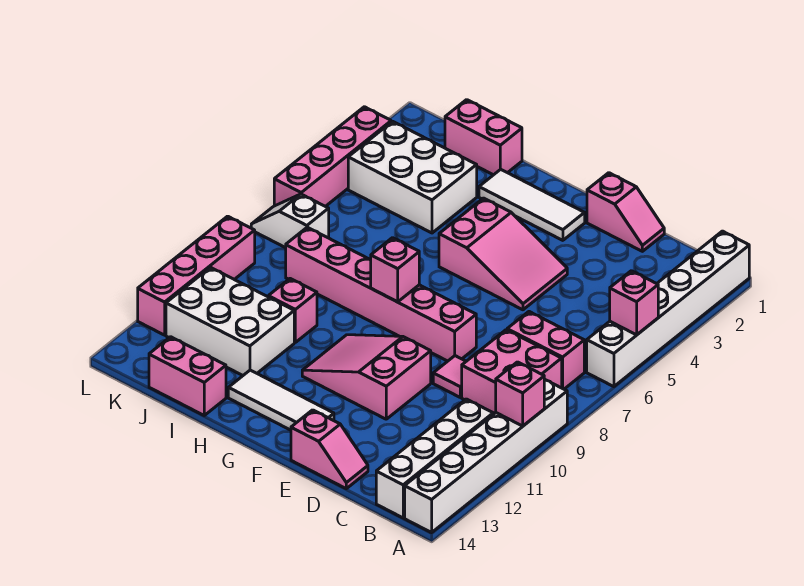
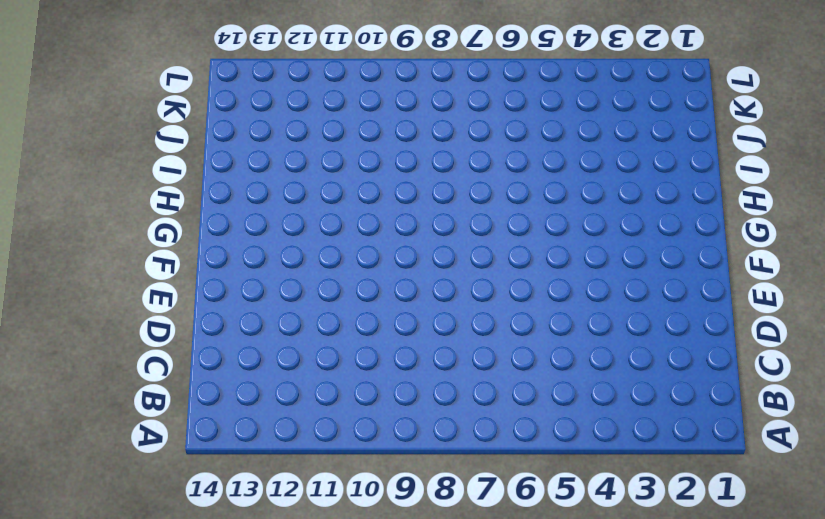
none -> white 1x6 brick [587,231,749,387]
none -> white 1x6 brick [405,379,567,533]
none -> pink 1x2 brick [507,312,584,389]

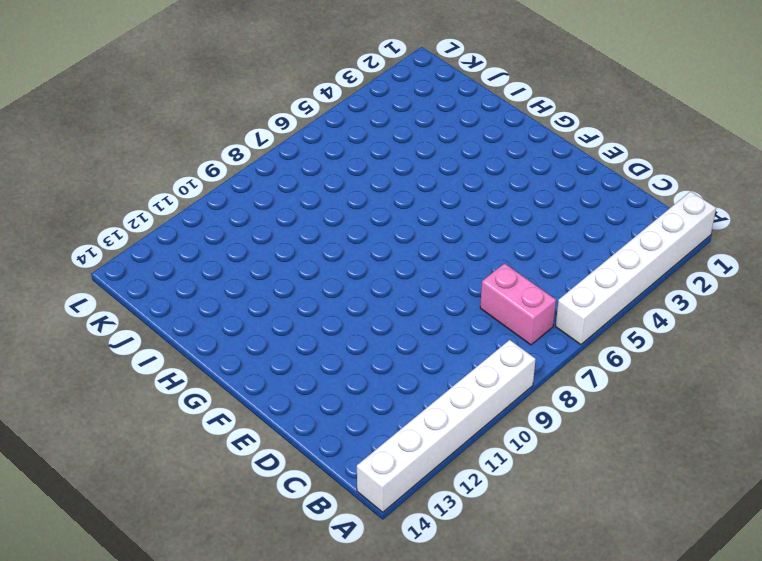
none -> pink 2x2 brick [462,330,562,414]
none -> white 1x4 brick [376,399,493,518]
none -> pink 1x2 slope [587,173,664,251]

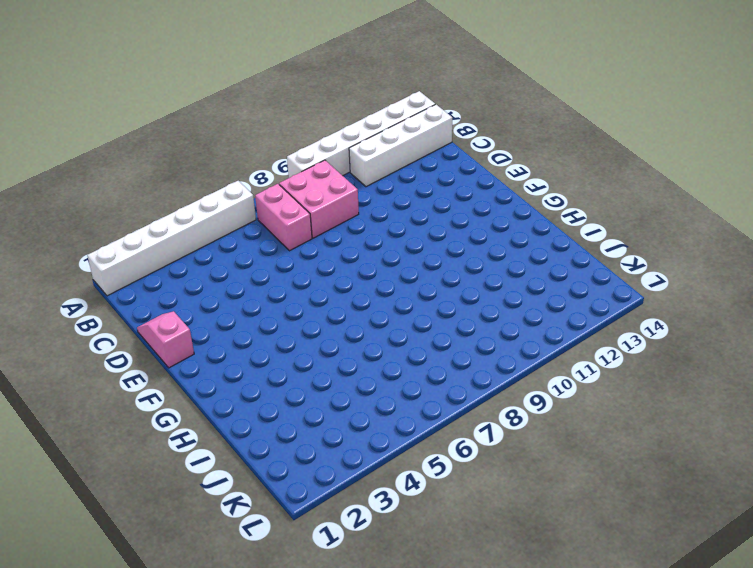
none -> pink 1x1 tile [433,356,466,397]
none -> pink 1x2 slope [291,410,368,489]
none -> pink 2x3 slope [439,198,567,310]

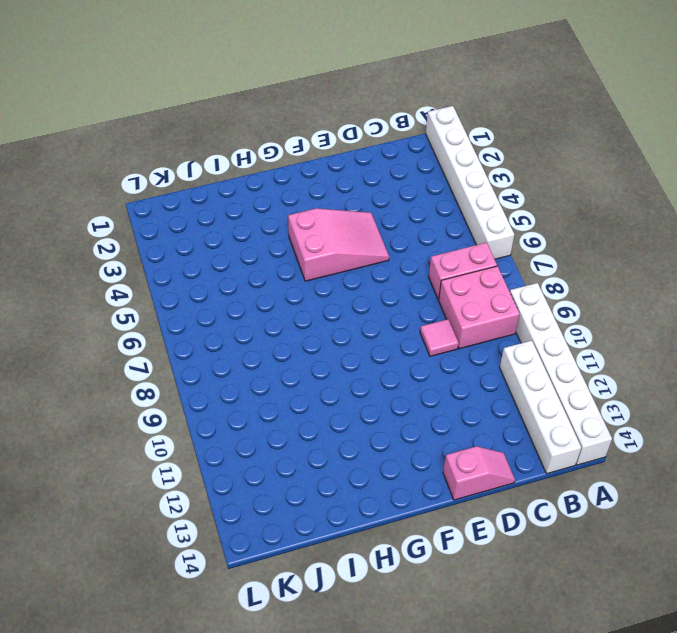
none -> pink 1x2 slope [587,173,664,251]
none -> pink 1x6 brick [286,227,476,361]
none -> pink 2x3 slope [302,335,431,419]

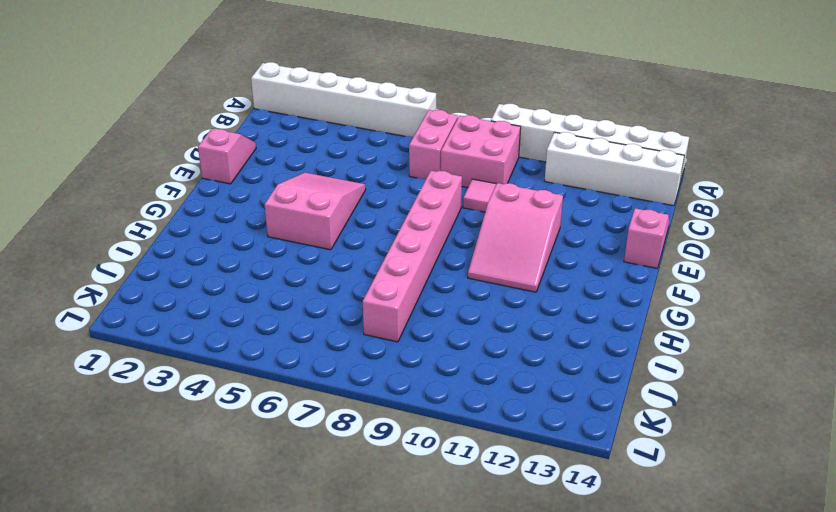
none -> white 1x3 tile [479,169,585,240]
none -> white 1x3 tile [228,370,334,430]
none -> pink 1x2 brick [445,100,522,175]

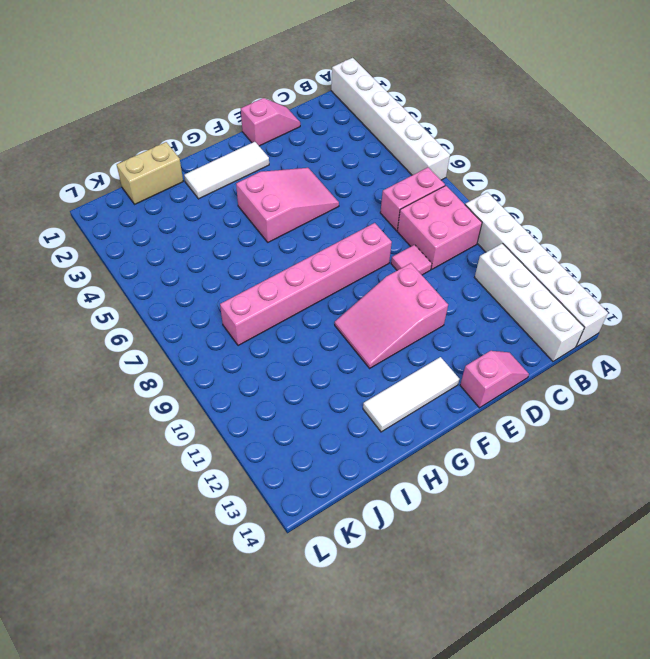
tan 1x2 brick [117,142,183,204] -> pink 1x2 brick [445,100,522,175]
none -> white 2x3 brick [348,121,477,233]
none -> pink 1x1 brick [268,279,317,342]
none -> white 2x3 brick [166,267,294,375]

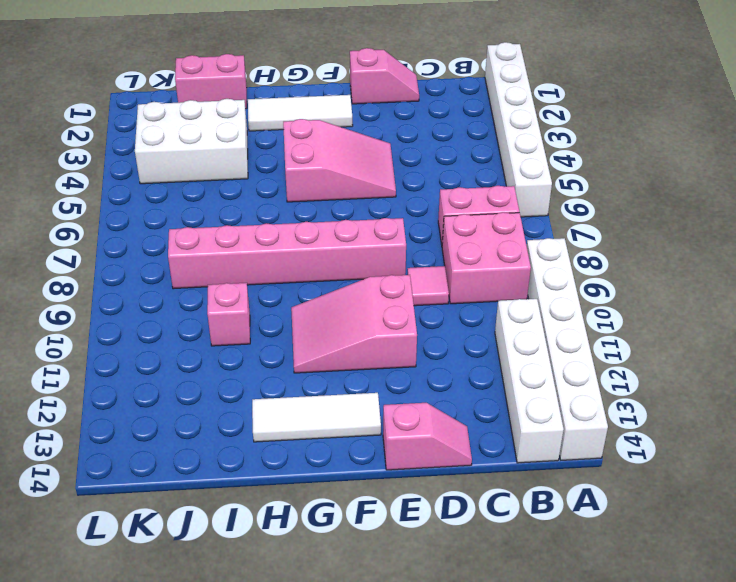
none -> white 2x3 brick [166,267,294,375]
none -> pink 1x2 brick [149,337,226,415]
none -> white 1x2 slope [251,194,329,248]

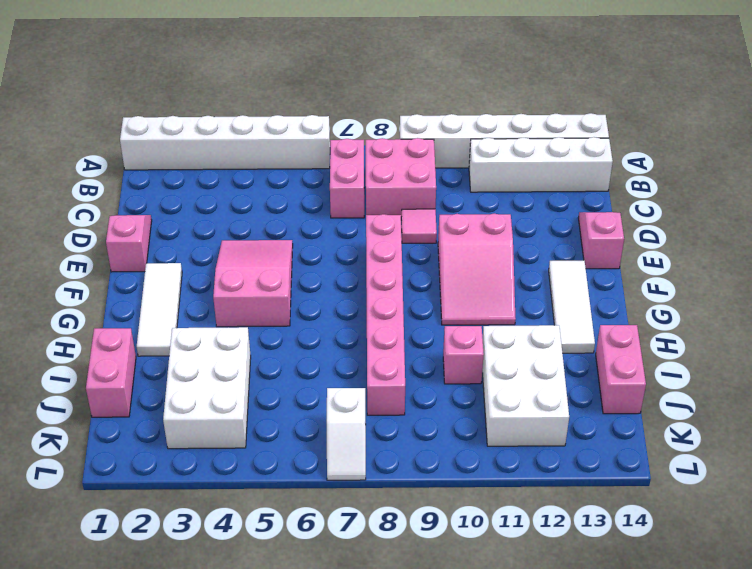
none -> pink 1x4 brick [274,107,391,206]
none -> pink 1x4 brick [138,216,255,335]
none -> pink 1x1 brick [610,271,658,335]

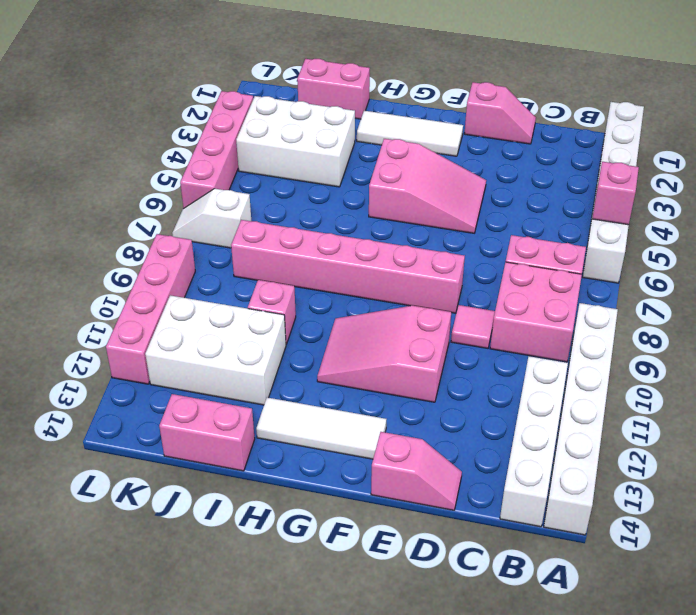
none -> pink 1x1 brick [496,362,544,426]
none -> pink 1x1 brick [371,238,419,302]

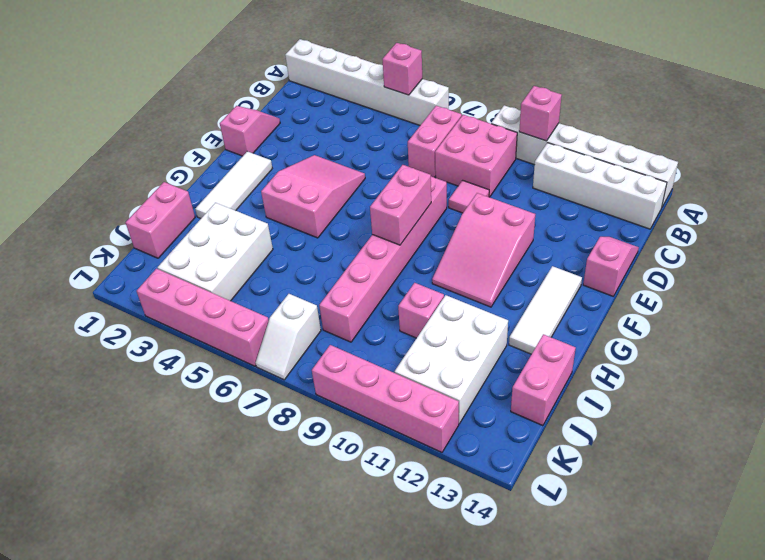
pink 1x2 brick [370,165,431,245] -> pink 1x1 brick [371,238,419,302]

